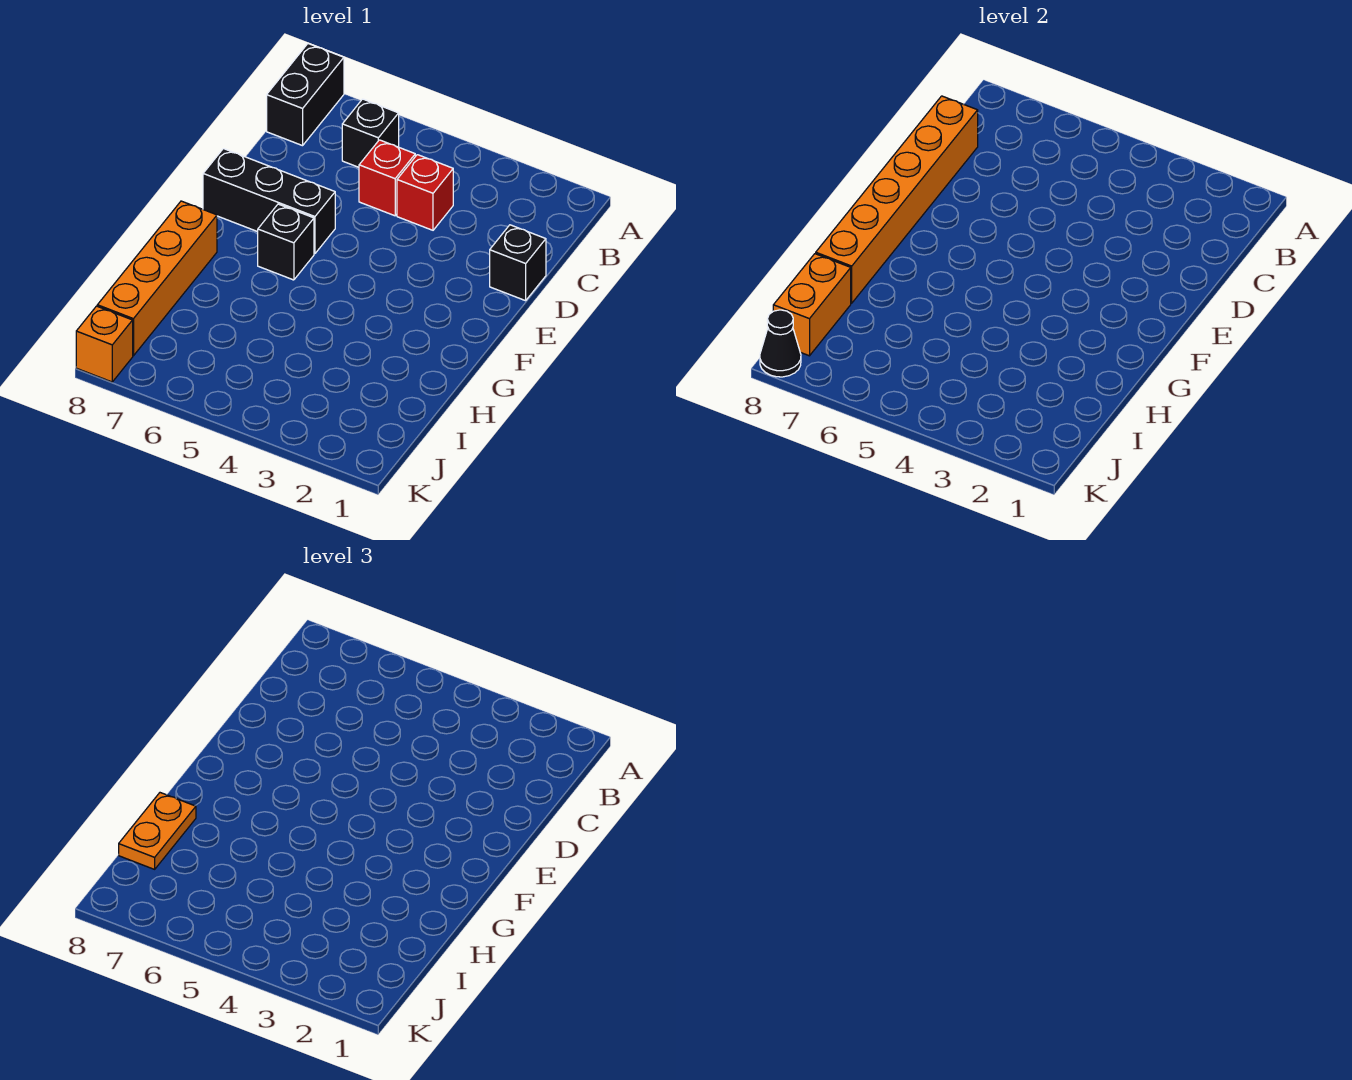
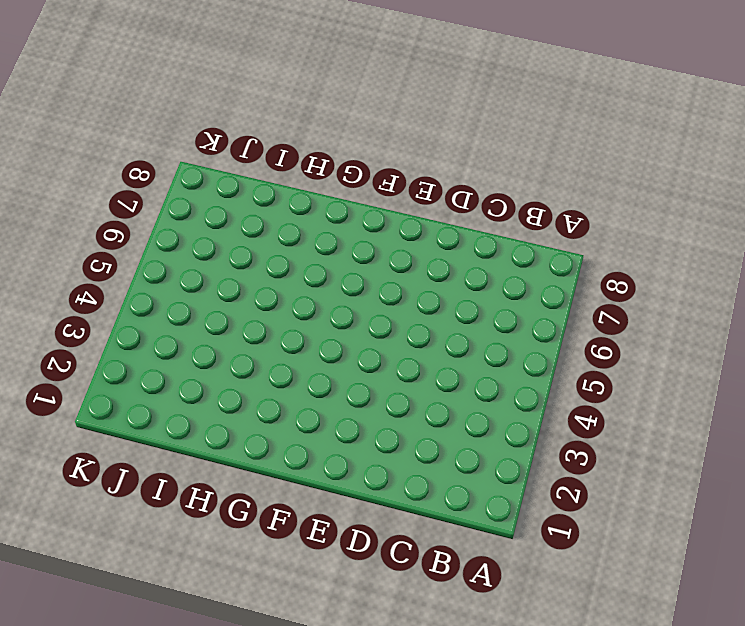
none -> black 1x2 brick [267,44,344,146]
none -> black 1x1 brick [342,99,399,167]
none -> red 1x1 brick [397,155,453,230]

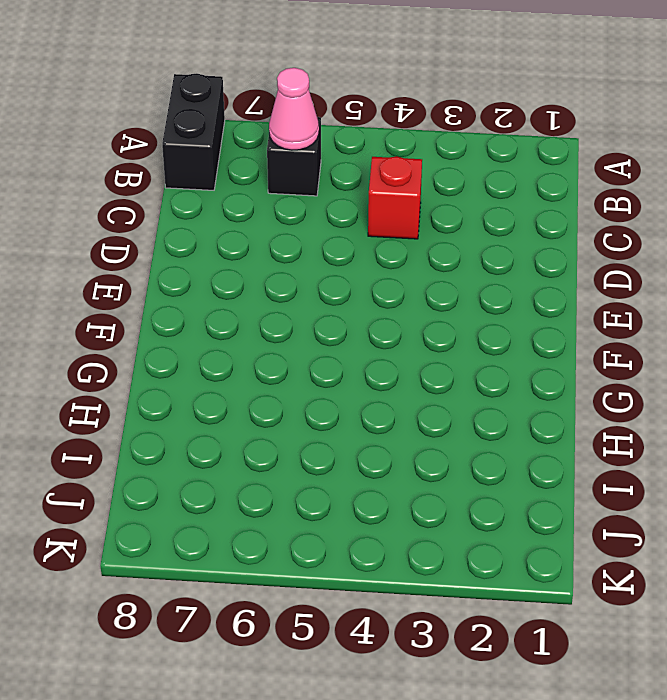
pink 1x1 cone [269,68,319,150] -> none
none -> red 1x1 brick [359,140,415,216]
none -> black 1x1 brick [490,225,546,301]
none -> black 1x3 brick [203,149,335,254]

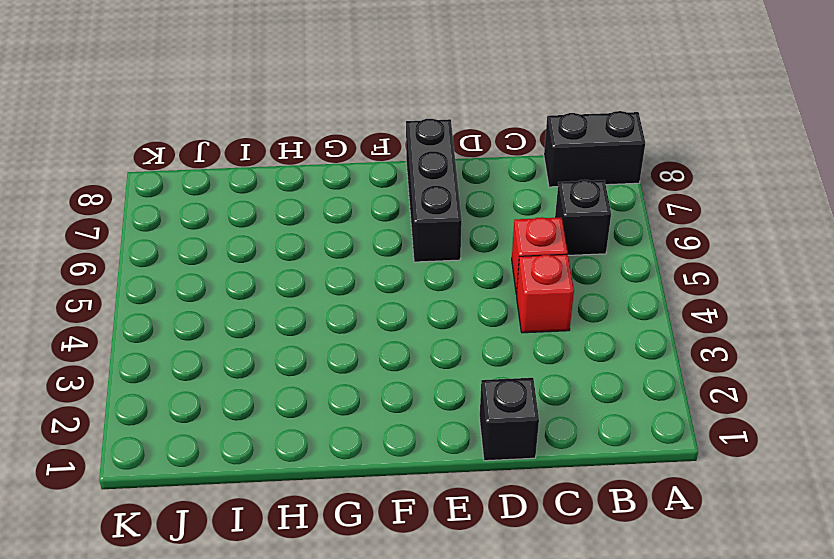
none -> black 1x1 brick [258,204,314,280]
none -> orange 1x4 brick [97,201,217,356]
none -> orange 1x1 brick [76,306,133,382]

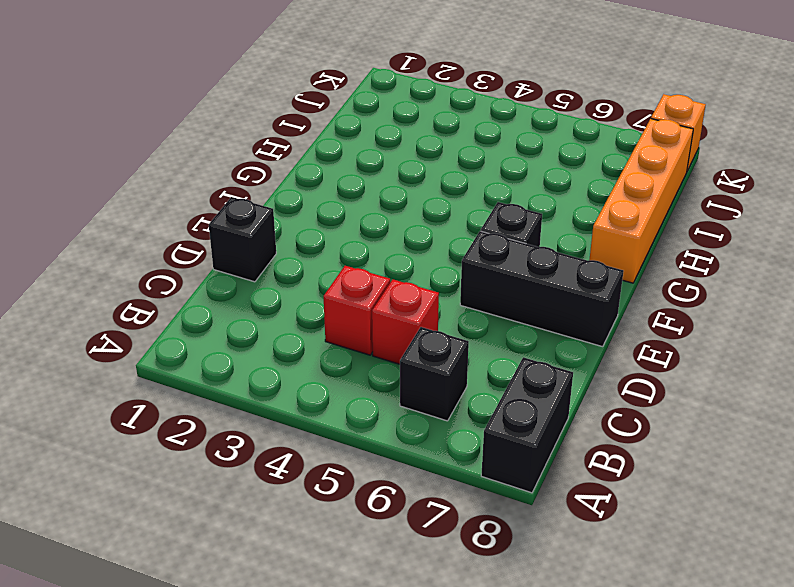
none -> orange 1x6 brick [816,96,978,303]
none -> orange 1x2 brick [773,254,851,356]
none -> black 1x1 cone [760,310,801,377]

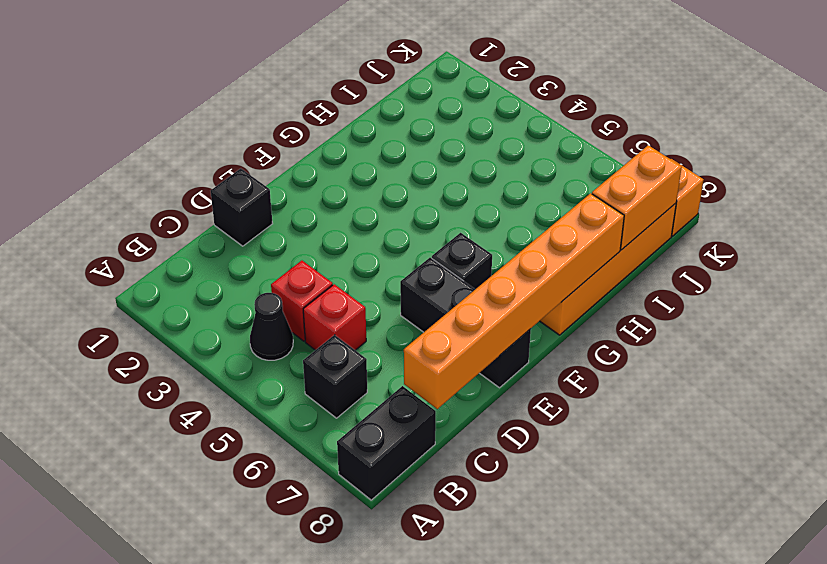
black 1x1 cone [250,293,293,360] -> black 1x1 cone moved to [760,310,801,377]
none -> orange 1x2 plate [119,793,196,869]

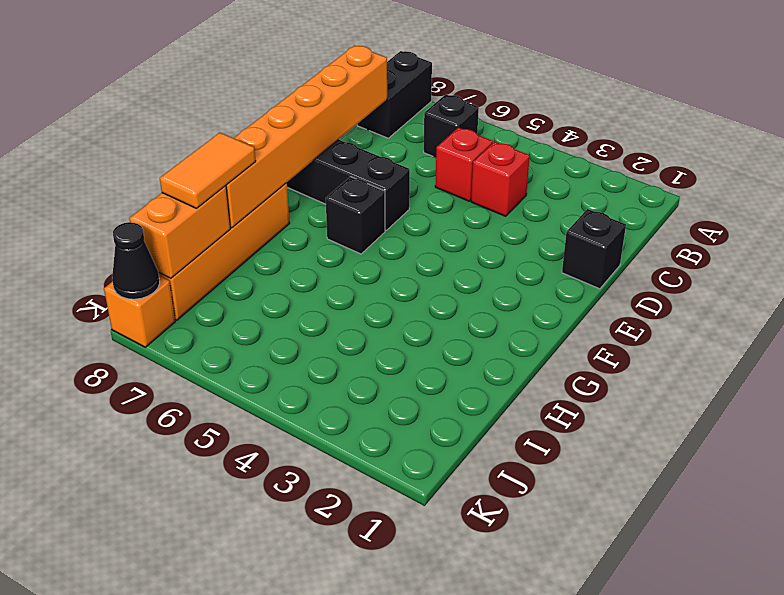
orange 1x2 tile [160,133,256,208] -> orange 1x2 plate [119,793,196,869]

